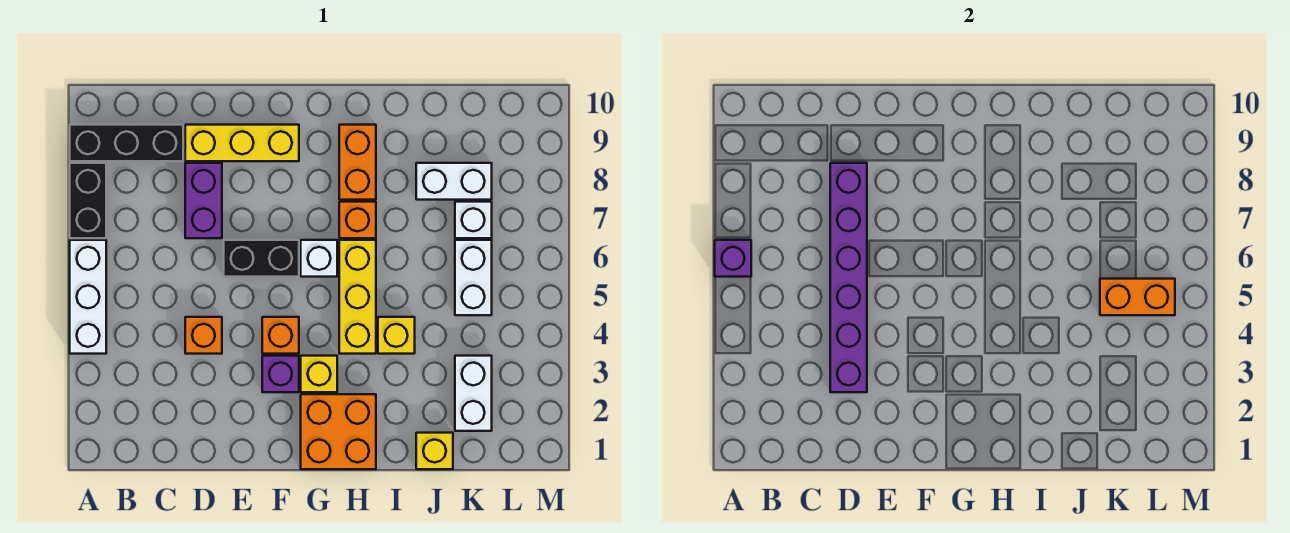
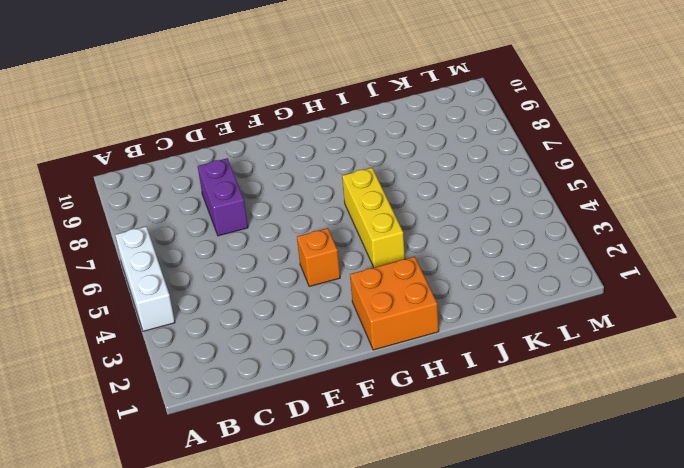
none -> black 1x2 brick [70,163,106,238]
none -> black 1x3 brick [70,125,183,161]
none -> orange 1x1 brick [185,317,222,354]

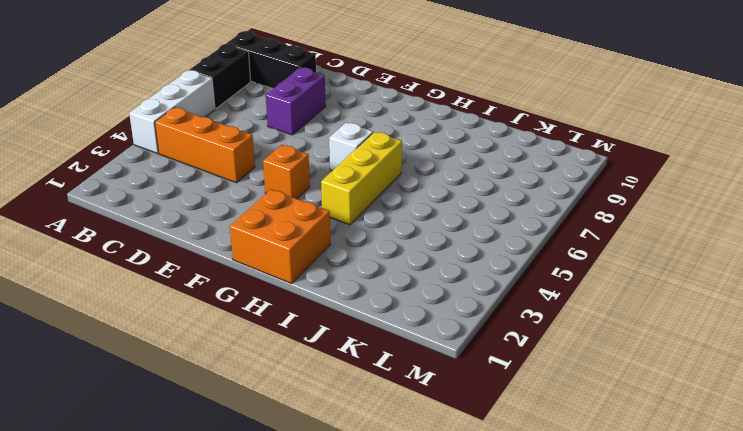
orange 1x3 brick [155,108,255,183] -> orange 1x1 brick [185,317,222,354]
none -> yellow 1x3 brick [185,125,299,161]
none -> black 1x2 brick [224,240,299,277]
none -> purple 1x1 brick [262,356,299,392]

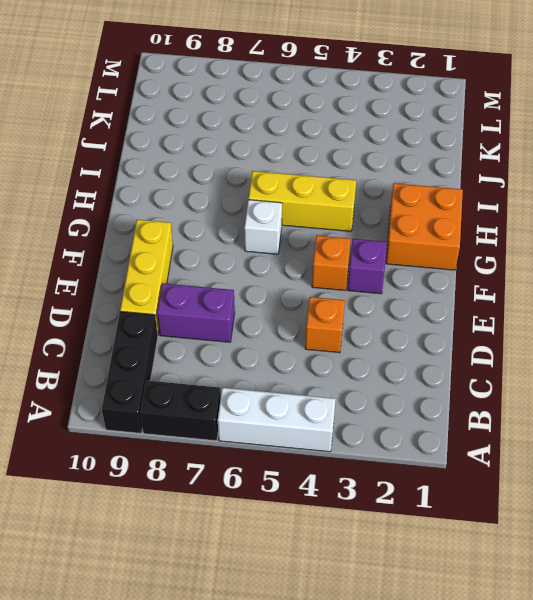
none -> black 1x2 brick [224,240,299,277]
none -> yellow 1x1 brick [301,356,337,392]
none -> orange 1x1 brick [339,202,376,238]

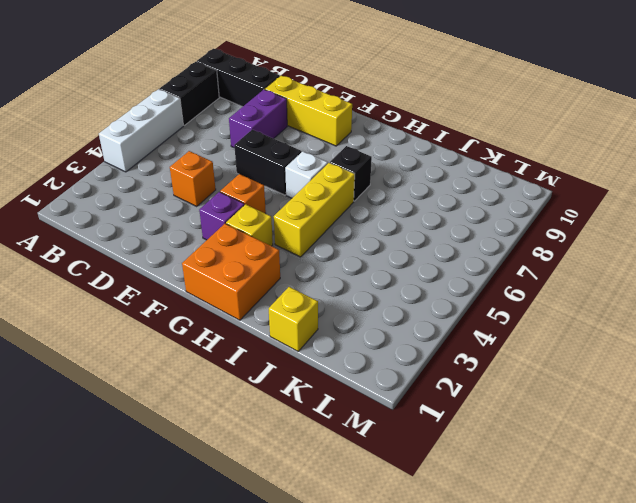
black 1x1 brick [330,146,372,201] -> orange 1x1 brick [339,202,376,238]
none -> orange 1x2 brick [339,125,376,200]
none -> yellow 1x1 brick [378,317,415,354]
none -> white 1x2 brick [416,163,492,200]

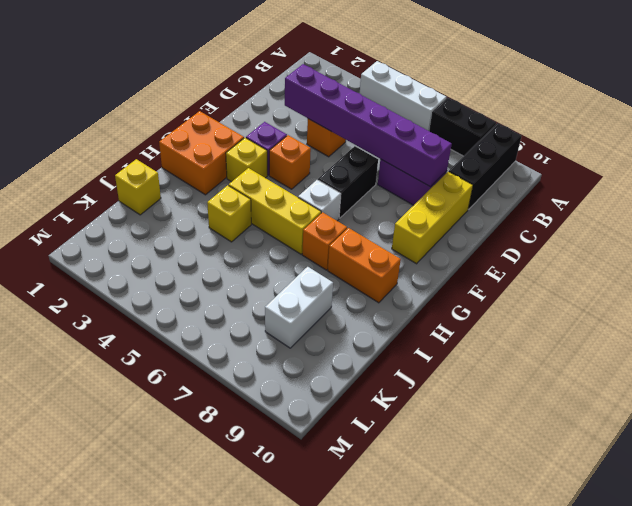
none -> white 1x2 brick [455,356,492,431]
none -> white 1x2 brick [455,240,492,315]
none -> white 1x1 brick [455,202,492,238]

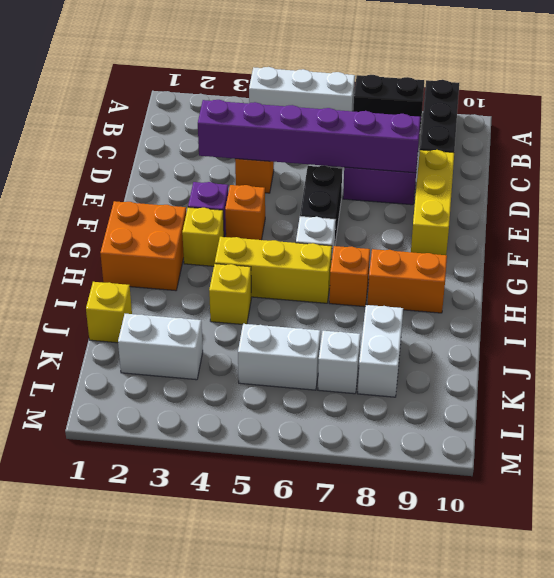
none -> purple 1x1 brick [715,240,751,277]
none -> orange 1x2 brick [1100,279,1175,315]

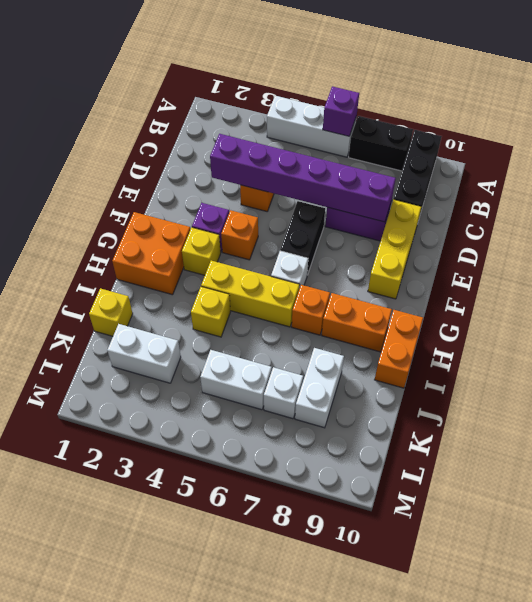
orange 1x2 brick [375,310,423,388] -> orange 1x2 brick moved to [1100,279,1175,315]

